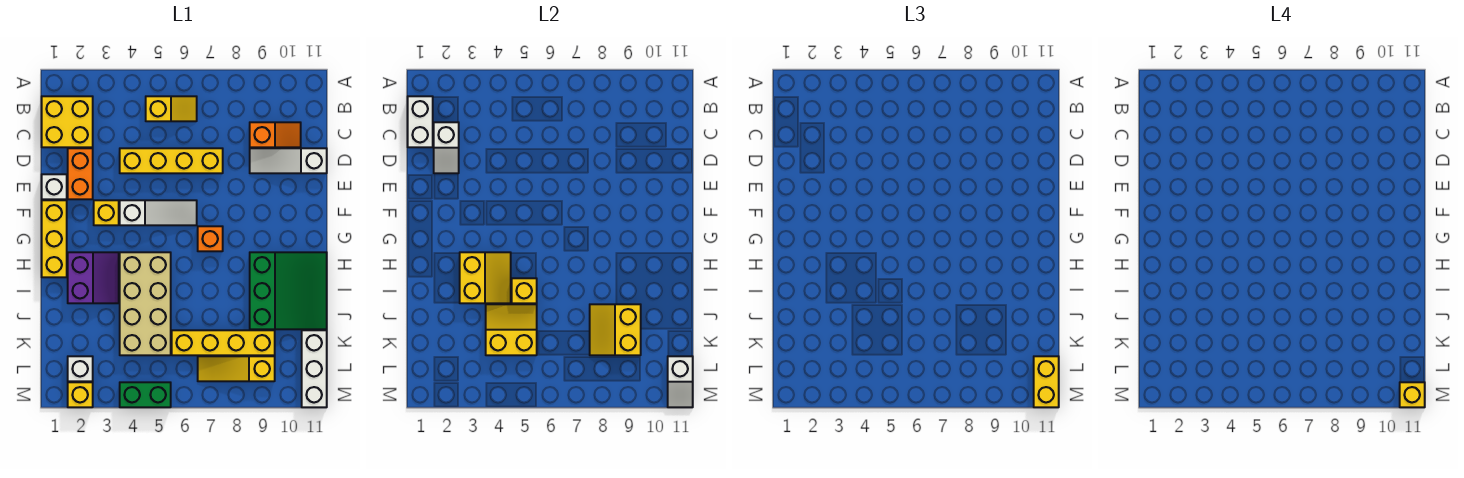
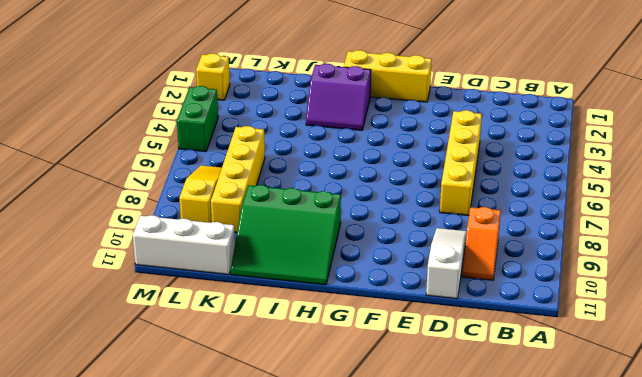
none -> yellow 2x2 brick [42,96,93,147]
none -> yellow 1x2 slope [146,96,197,121]
none -> orange 1x2 brick [68,148,93,199]

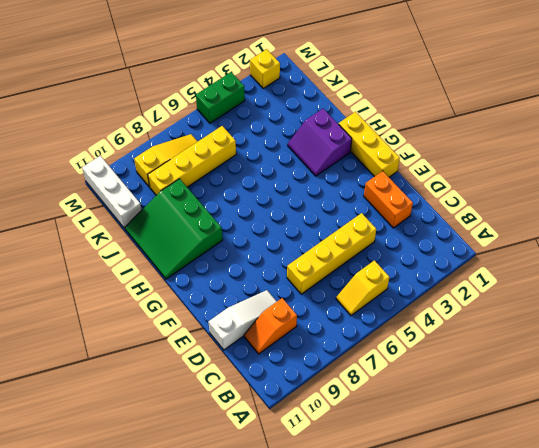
none -> yellow 2x2 brick [42,96,93,147]
none -> white 1x1 brick [42,174,67,199]
none -> yellow 1x1 brick [94,200,119,225]

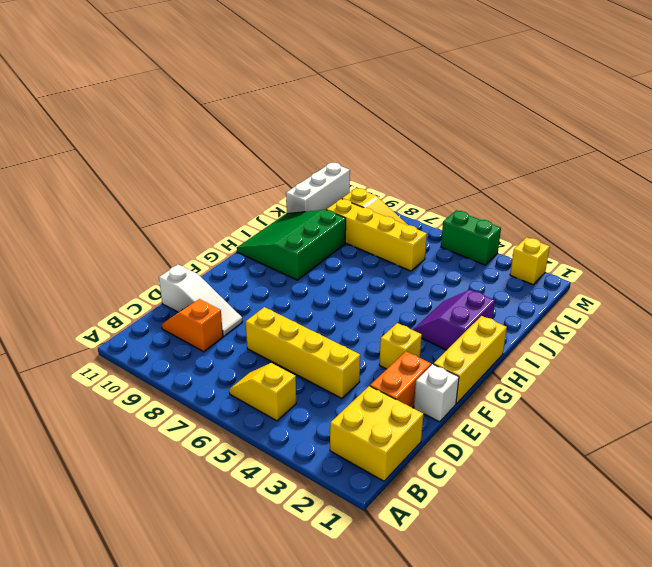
none -> white 1x3 slope [120,200,197,225]
none -> orange 1x1 brick [198,226,223,251]
none -> tan 2x4 brick [120,252,171,355]

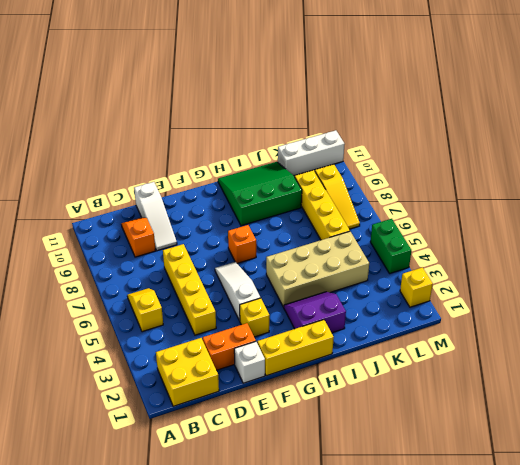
none -> white 1x1 brick [68,356,93,381]
none -> white 1x2 brick [408,96,433,147]
none -> white 1x2 slope [434,122,459,173]

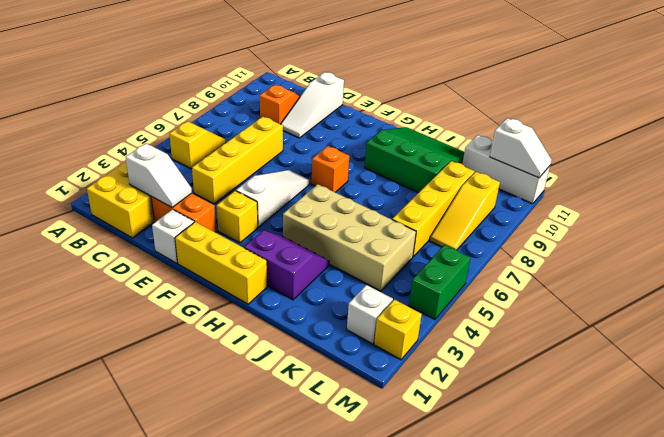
none -> white 1x2 brick [408,96,433,147]
none -> yellow 2x2 slope [460,252,511,303]
none -> yellow 1x1 brick [512,278,537,303]

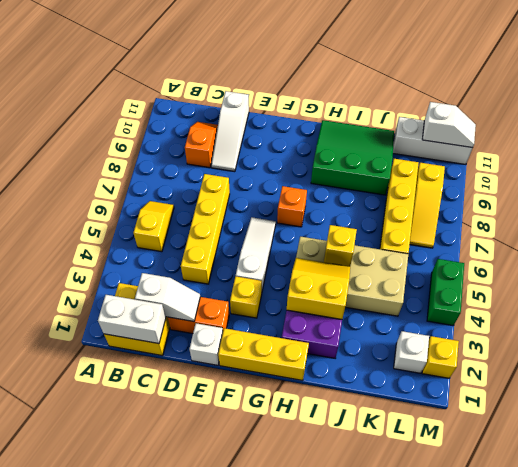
none -> yellow 2x2 slope [486,304,537,355]
none -> yellow 2x2 slope [590,304,641,355]
none -> yellow 1x2 brick [1034,356,1059,407]

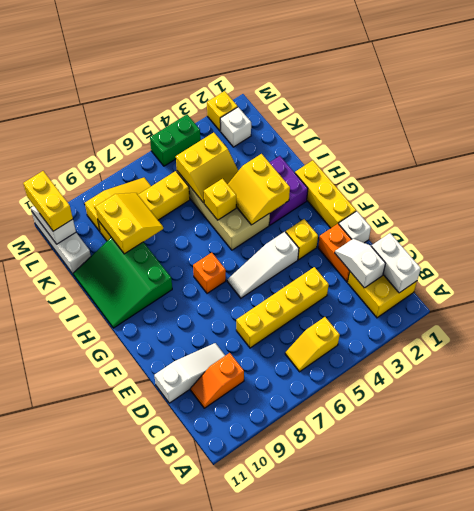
none -> yellow 1x1 brick [1400,382,1425,407]

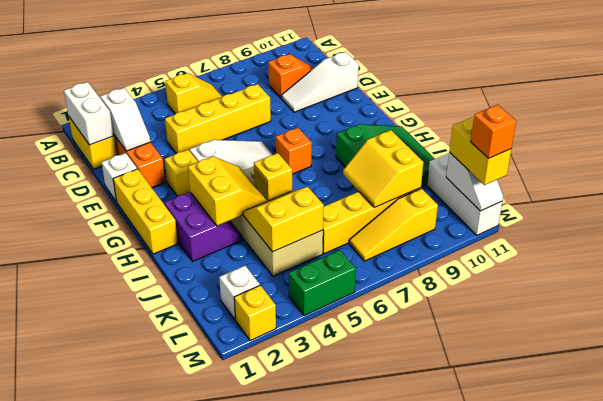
orange 1x1 brick [471,105,516,159] -> yellow 1x1 brick [1400,382,1425,407]

